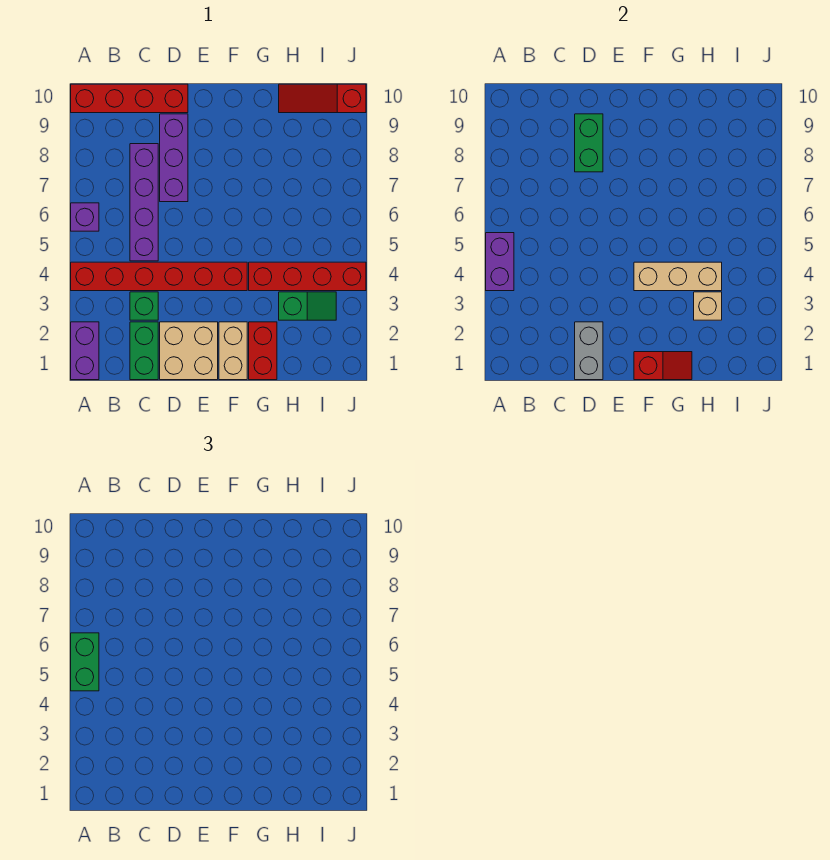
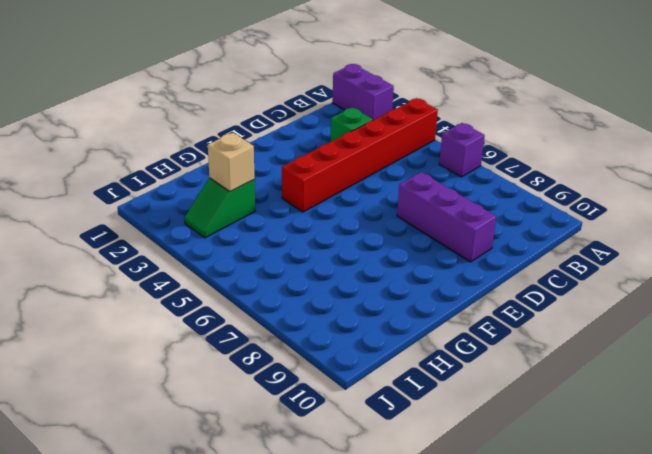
none -> red 1x4 brick [71,84,188,113]
none -> green 1x2 brick [130,322,158,380]
none -> purple 1x4 brick [130,144,158,261]

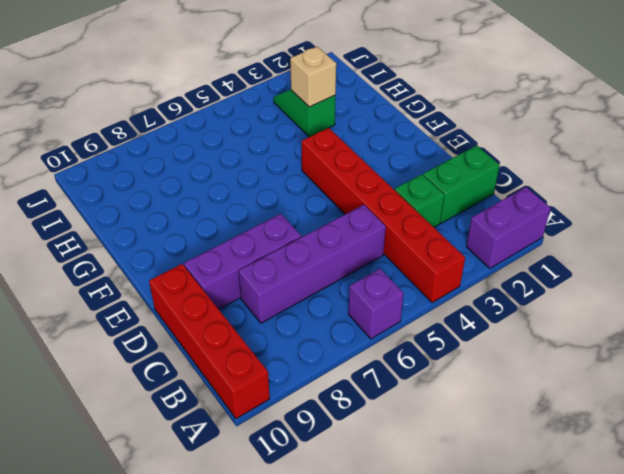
none -> tan 2x2 brick [160,322,218,380]
none -> tan 1x2 brick [219,322,247,380]
none -> red 1x2 brick [249,322,277,380]

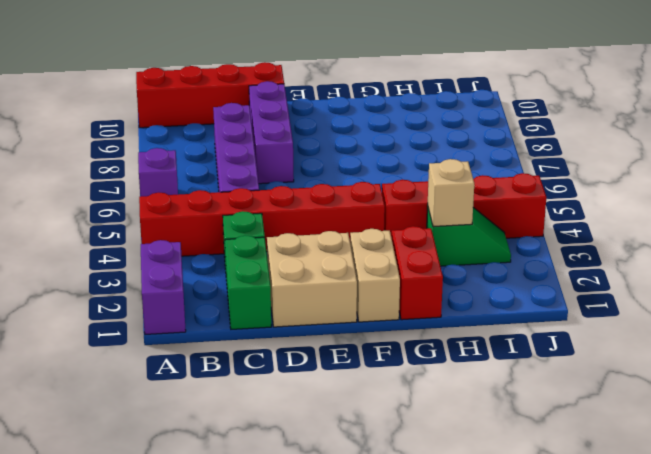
none -> red 1x3 slope [279,84,366,113]
none -> purple 1x2 brick [486,233,514,291]
none -> grey 1x2 brick [575,322,603,380]

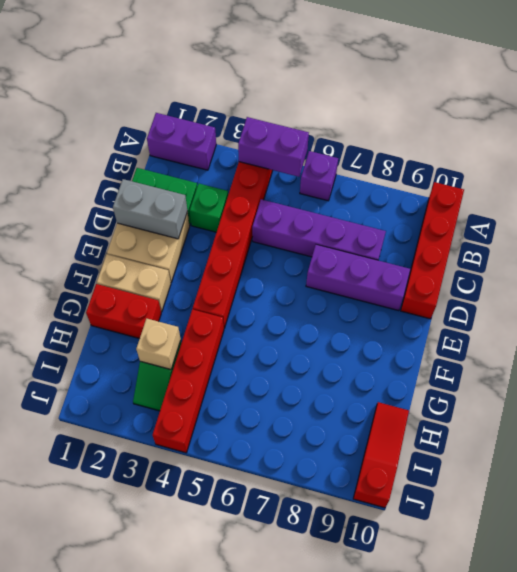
none -> green 1x2 brick [575,114,603,172]
none -> red 1x2 slope [634,352,692,380]
none -> tan 1x3 brick [634,262,722,291]

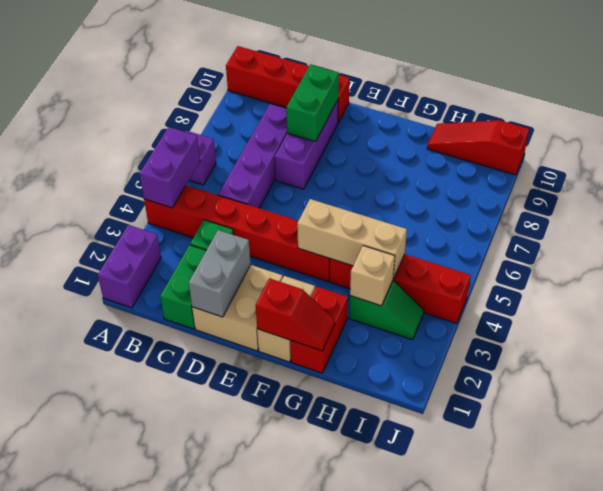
none -> green 1x2 brick [71,633,99,691]

